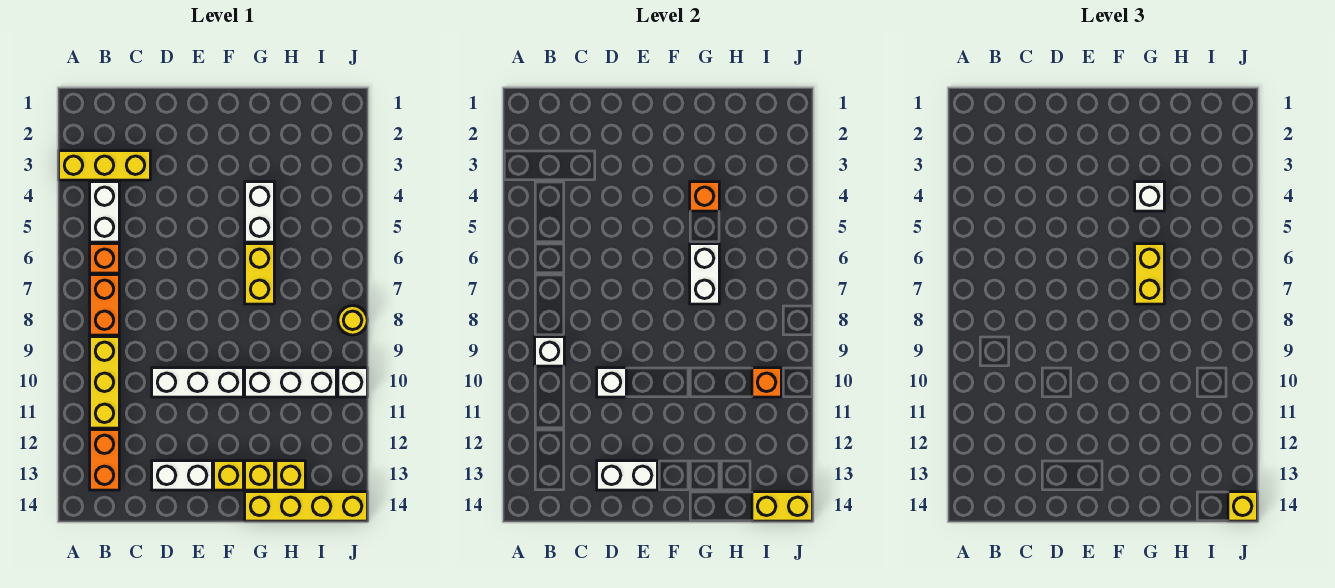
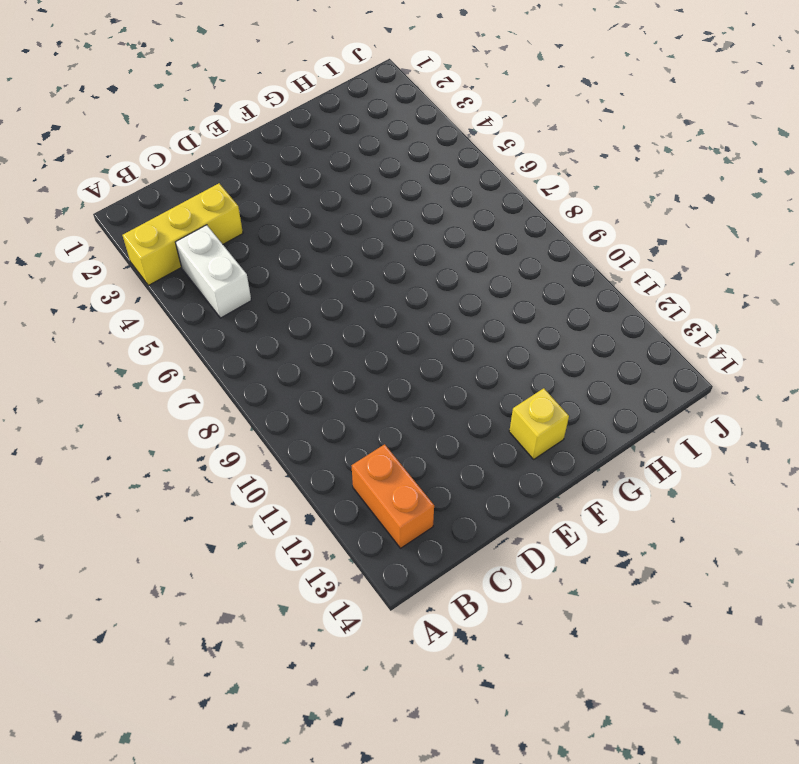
none -> orange 1x1 brick [90,244,119,273]
none -> orange 1x2 brick [90,275,119,335]
none -> yellow 1x3 brick [90,337,119,428]

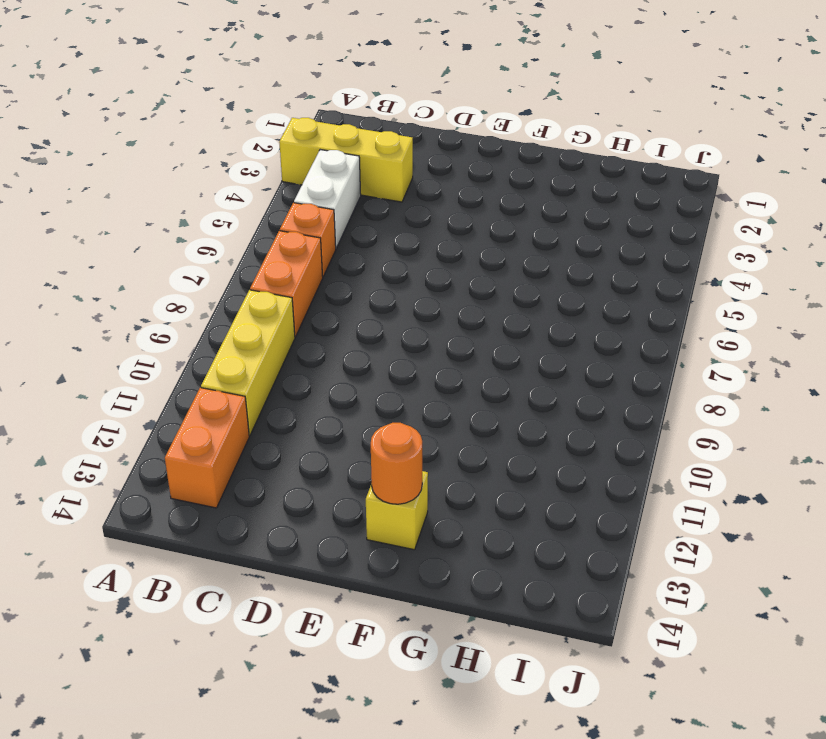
orange 1x1 round brick [371,423,422,504] -> none
none -> white 1x3 brick [152,368,243,397]
none -> white 1x2 brick [152,461,212,490]
none -> white 1x2 brick [245,182,274,242]

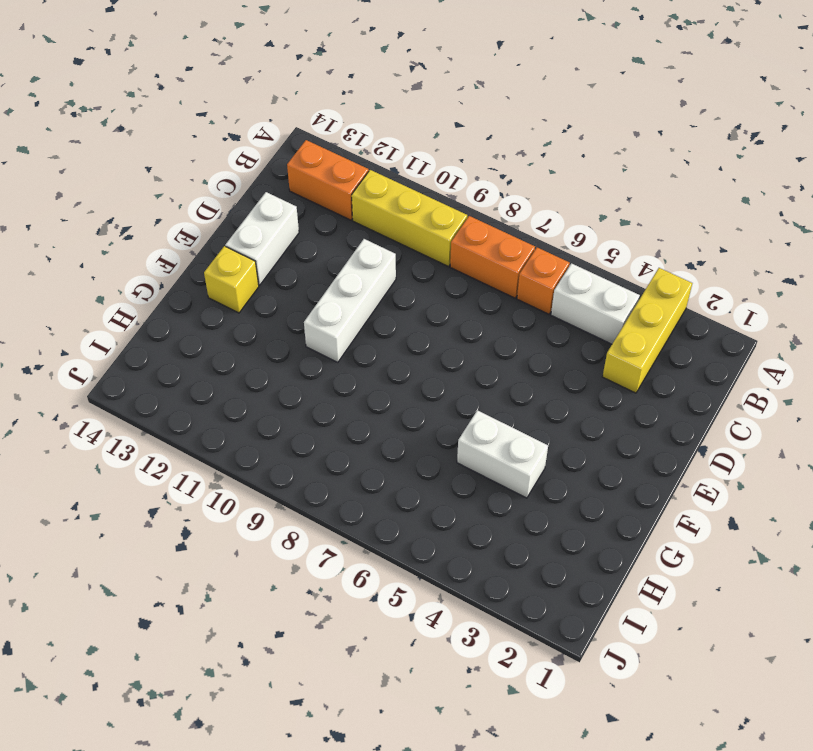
none -> yellow 1x2 brick [245,244,274,304]
none -> white 1x3 brick [245,368,336,397]
none -> yellow 1x1 brick [245,461,274,490]

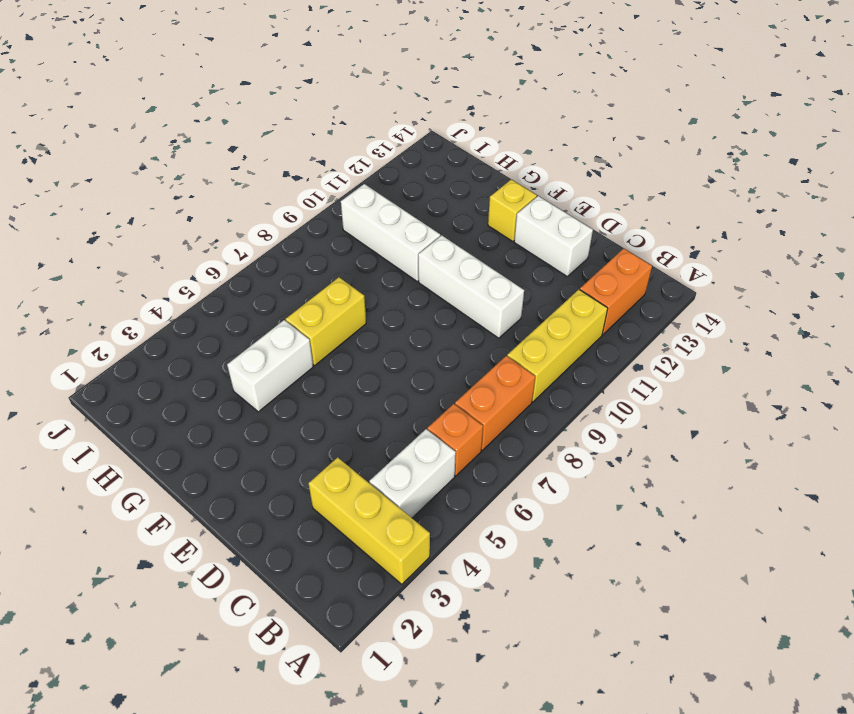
none -> yellow 1x1 brick [245,461,274,490]
none -> yellow 1x4 brick [245,492,367,521]
none -> yellow 1x1 brick [276,461,305,490]

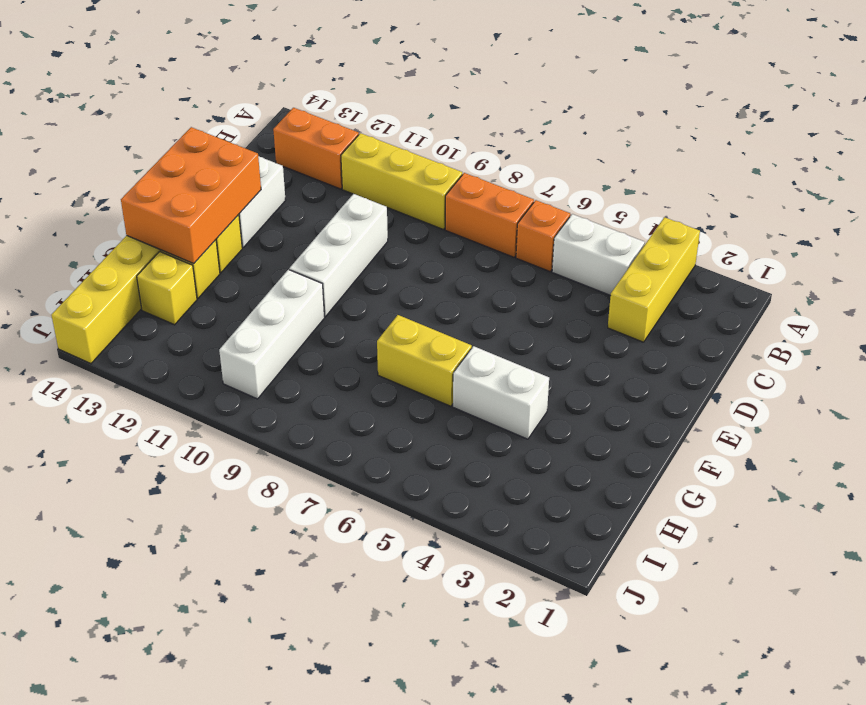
orange 2x3 brick [121,127,261,264] -> white 1x2 brick [597,461,657,490]
none -> yellow 1x1 round brick [338,306,367,335]
none -> white 1x1 brick [338,368,367,397]
none -> white 1x1 brick [535,337,564,366]

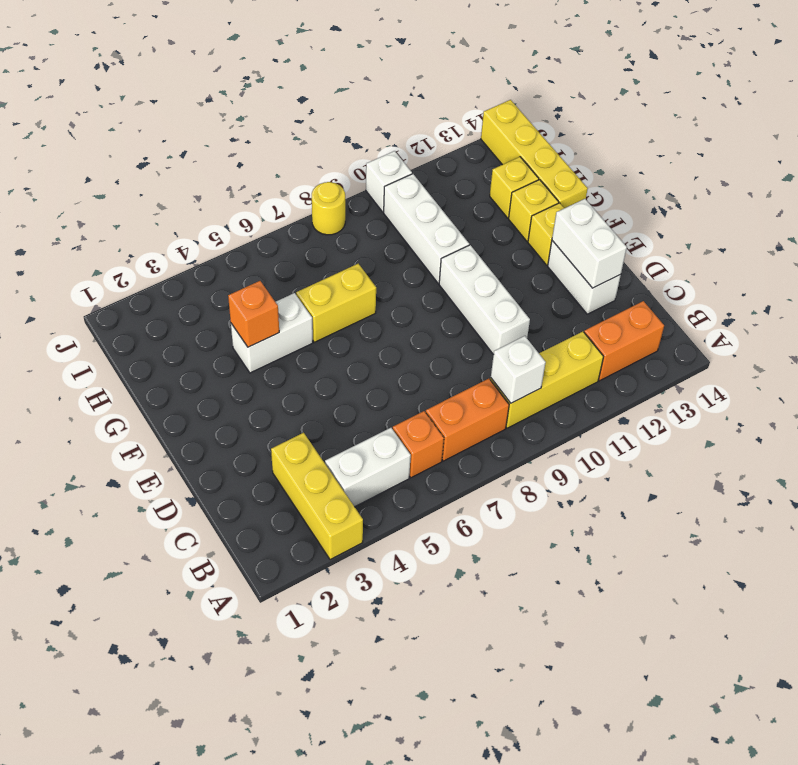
none -> white 1x1 brick [597,368,626,397]
none -> white 1x2 brick [690,244,719,304]
none -> orange 1x1 brick [752,368,781,397]

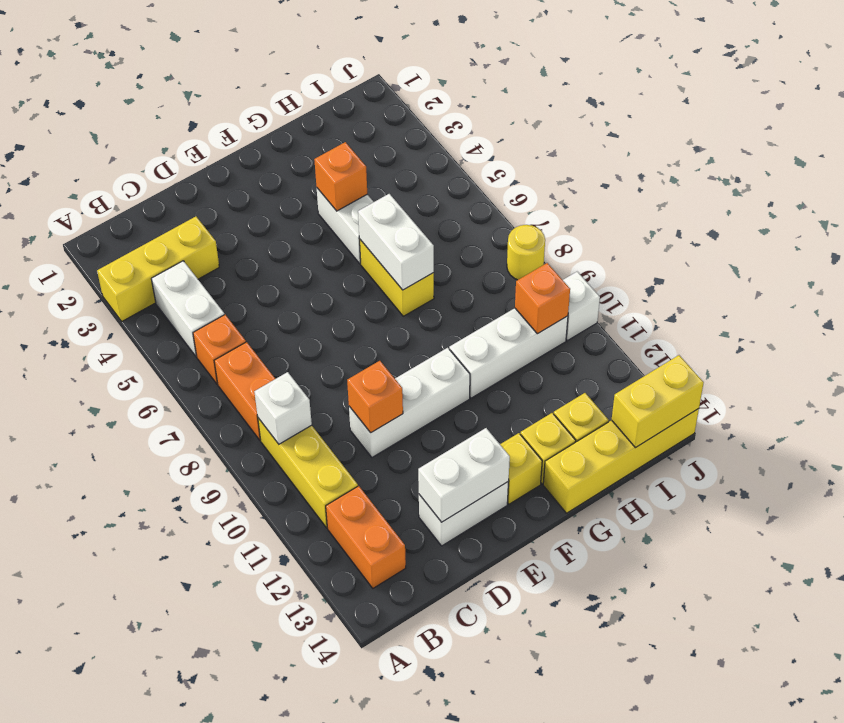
orange 1x1 brick [347,361,403,433] -> white 1x1 brick [597,368,626,397]
none -> white 1x1 brick [1135,182,1164,211]
none -> yellow 1x2 brick [1135,244,1164,304]
none -> yellow 1x1 brick [1228,492,1257,521]

